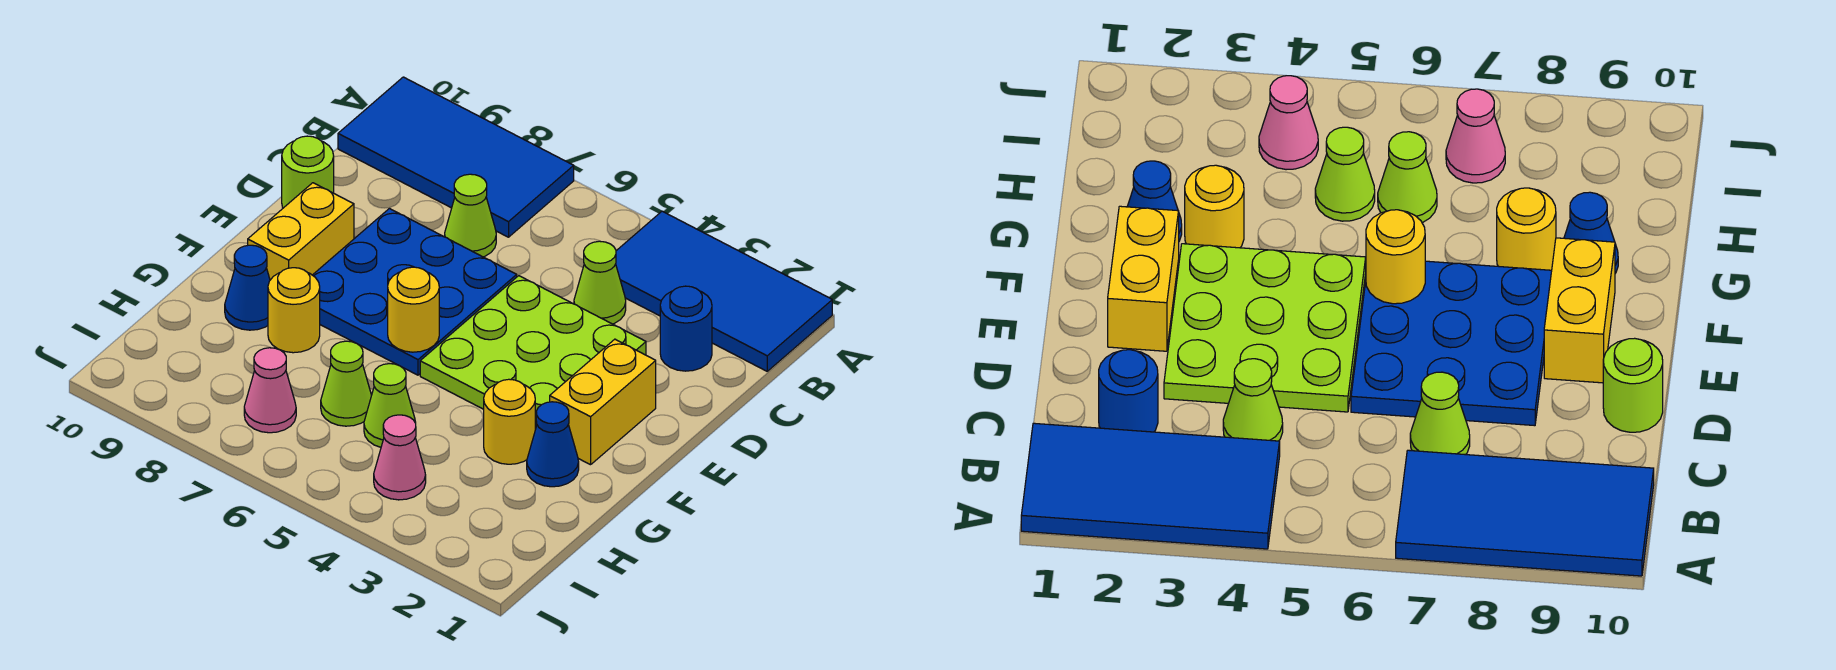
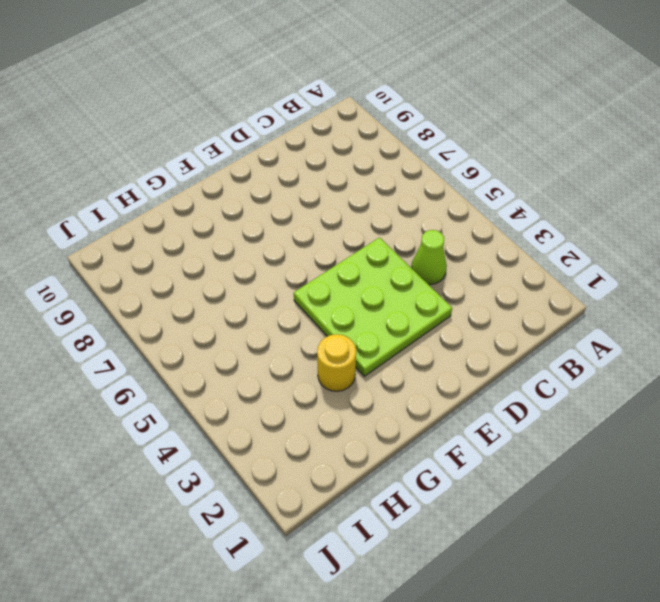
none -> blue 2x4 tile [616,211,832,371]
none -> blue 2x4 tile [338,77,574,237]
none -> blue 1x1 round brick [660,286,712,371]

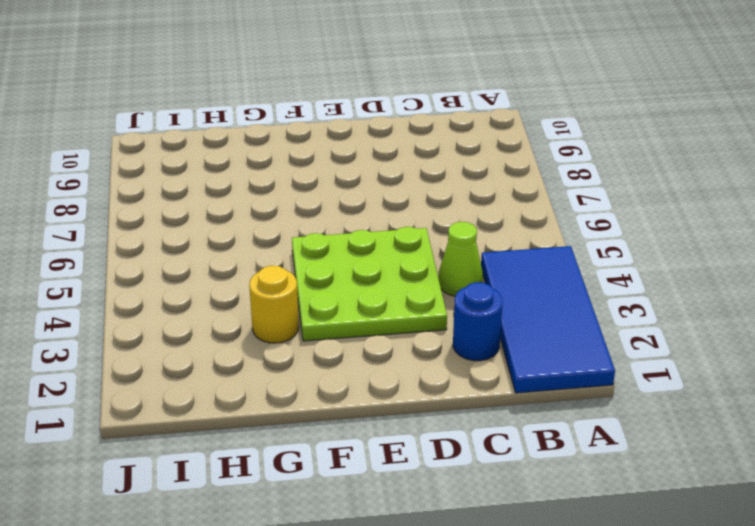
none -> blue 2x4 tile [338,77,574,237]
none -> lime 1x1 cone [445,174,496,257]
none -> blue 3x3 plate [313,209,517,375]

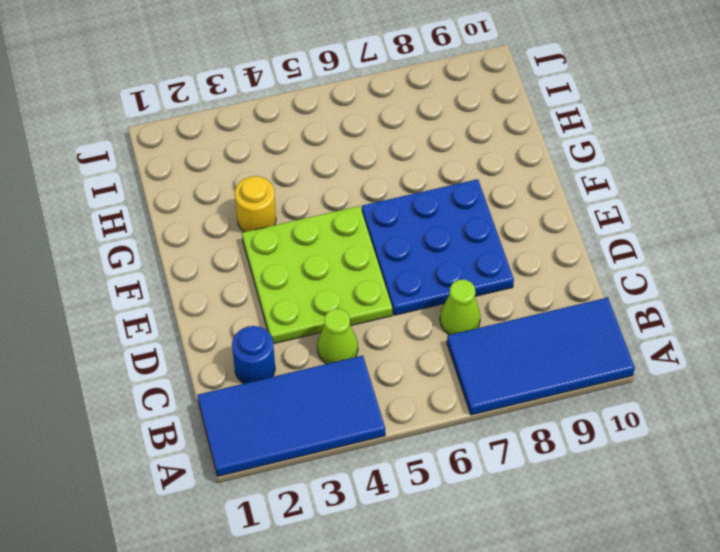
none -> lime 1x1 round brick [282,136,334,208]
none -> yellow 1x2 brick [550,339,656,465]
none -> yellow 1x2 brick [248,183,354,280]

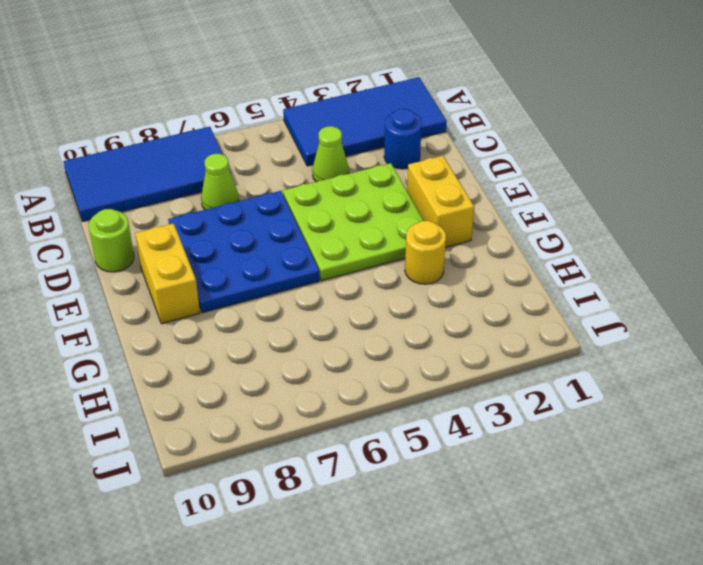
none -> blue 1x1 cone [527,402,579,487]
none -> yellow 1x1 round brick [268,268,320,353]
none -> blue 1x1 cone [225,245,270,330]

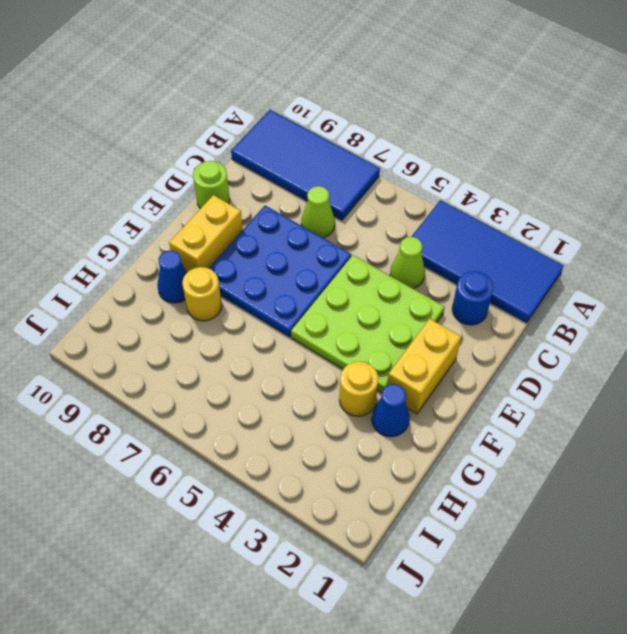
none -> lime 1x1 cone [364,364,416,447]
none -> lime 1x1 cone [321,341,372,426]
none -> pink 1x1 cone [374,415,426,500]

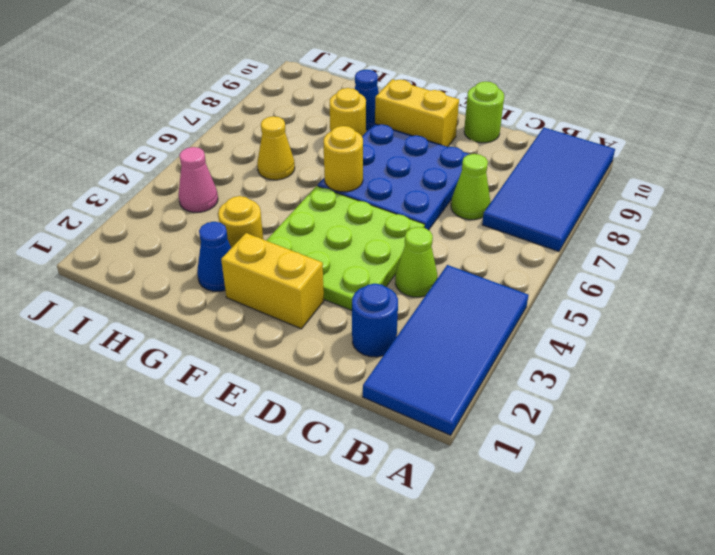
yellow 1x1 cone [257,116,295,180] -> lime 1x1 cone [321,341,372,426]
none -> lime 1x1 cone [364,364,416,447]
none -> pink 1x1 cone [244,348,296,433]

